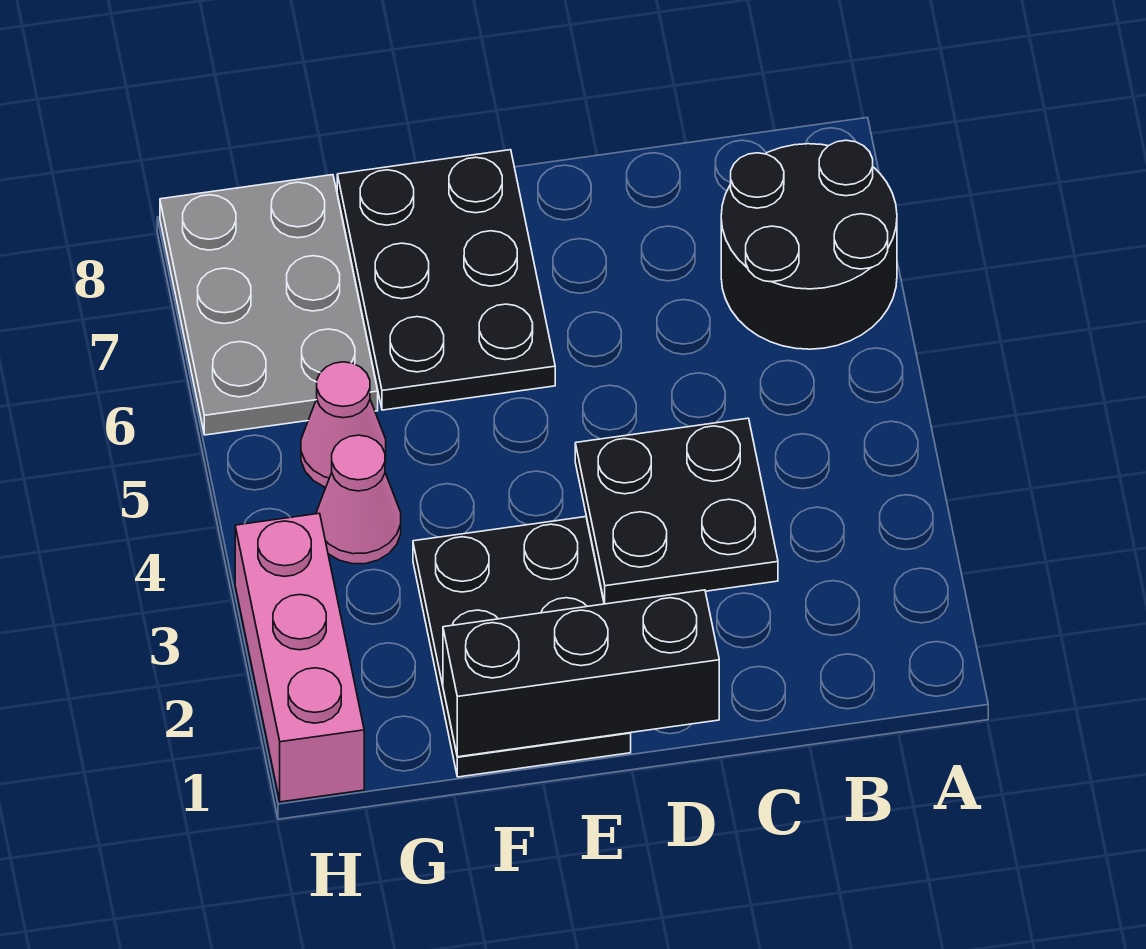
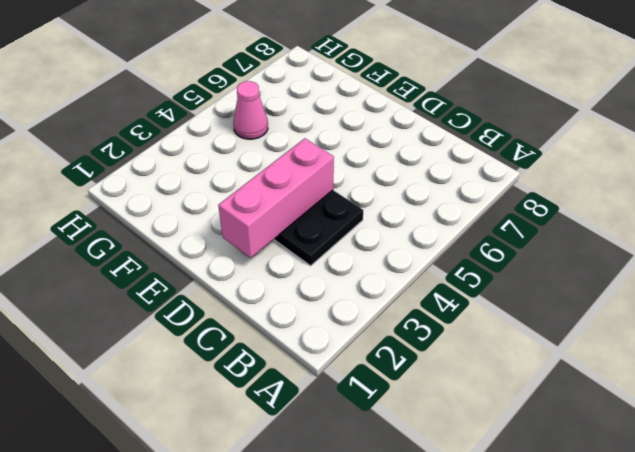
pink 1x3 brick [218,138,334,258] -> pink 1x3 brick moved to [235,513,364,802]
none -> black 2x2 round brick [721,140,897,349]
none -> black 2x3 plate [413,517,631,777]

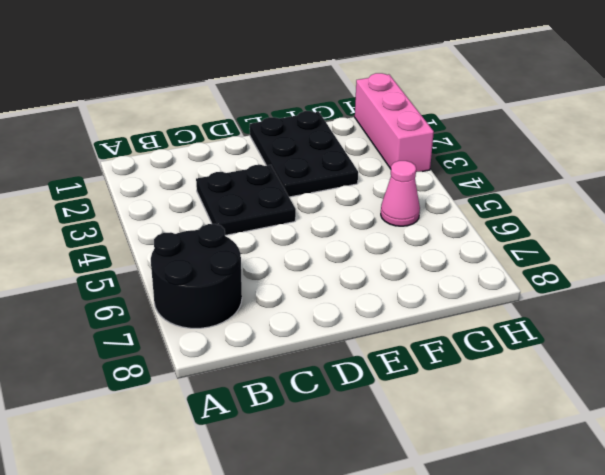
none -> black 2x3 plate [337,150,555,410]
none -> pink 1x1 cone [316,435,401,564]

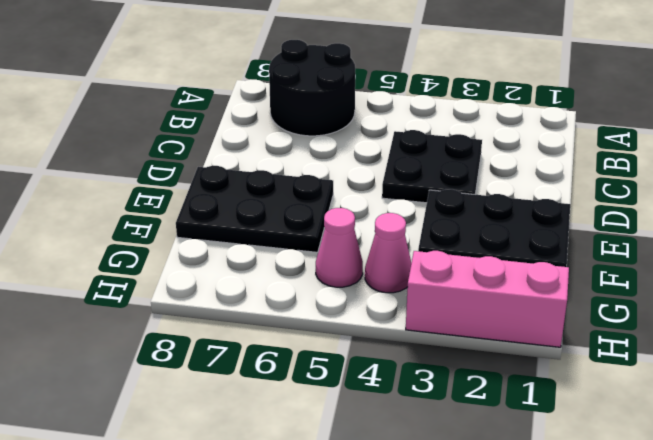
none -> grey 2x3 plate [160,175,378,435]
none -> black 1x3 brick [443,590,719,757]

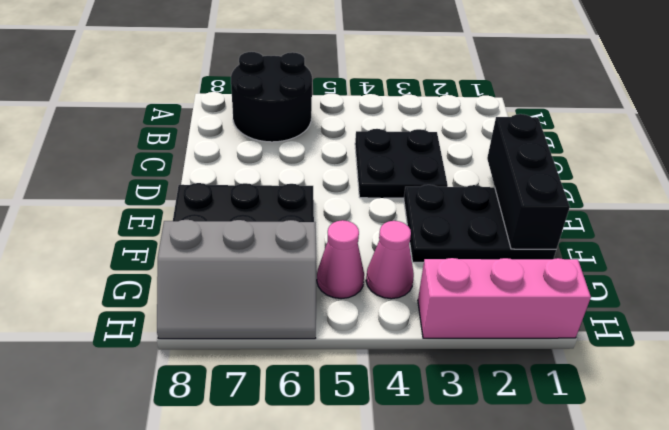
grey 2x3 slope [157,220,316,339] -> grey 2x3 plate [160,175,378,435]

